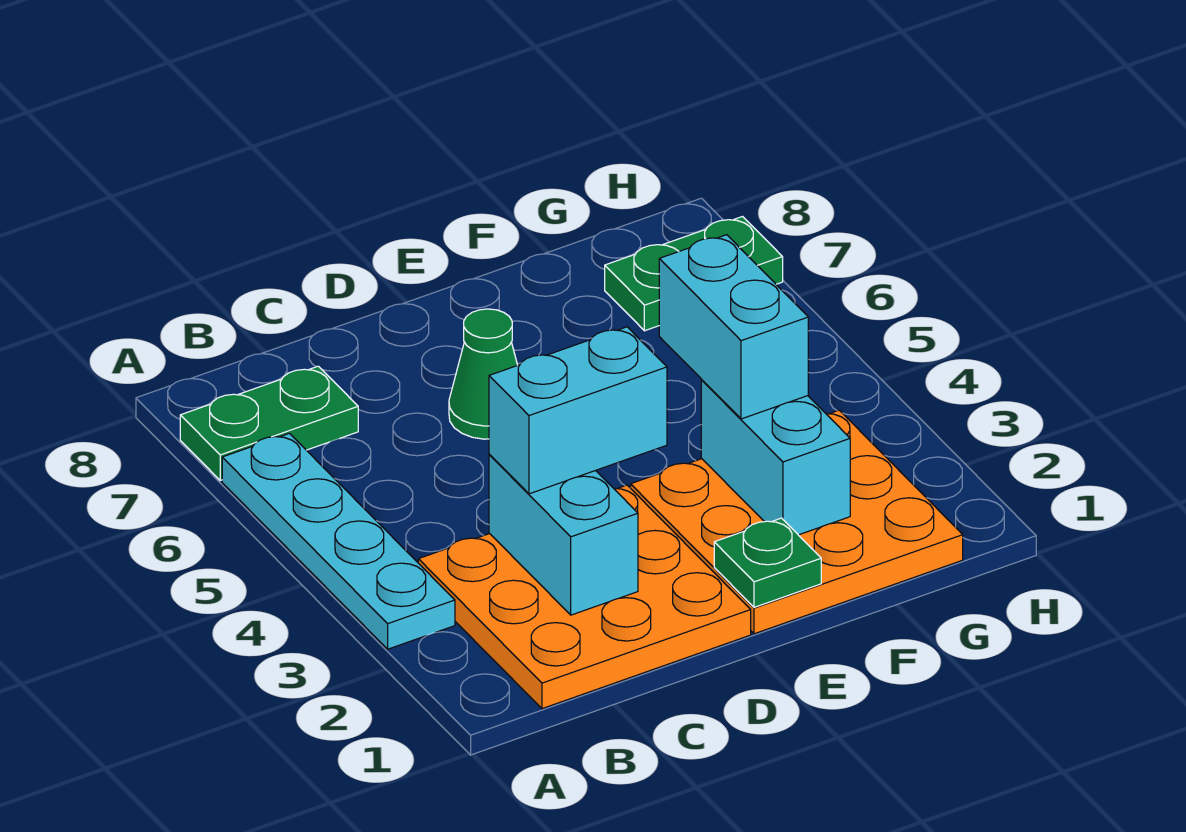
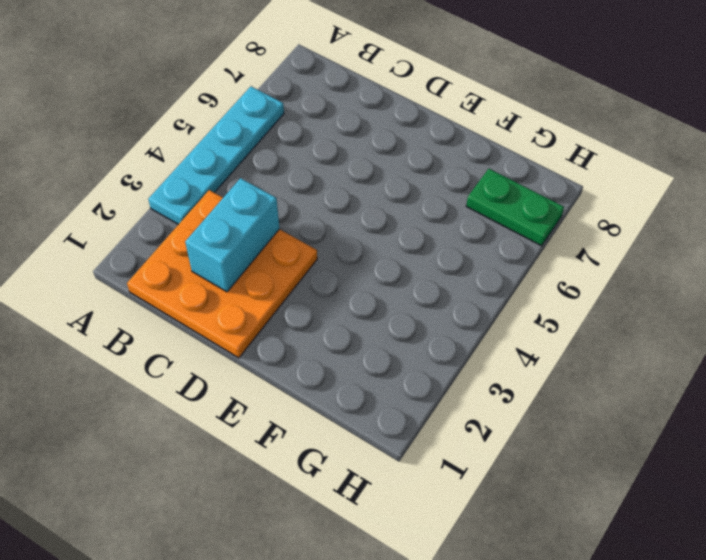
none -> green 1x2 plate [180,366,358,480]
none -> green 1x1 cone [449,309,517,439]

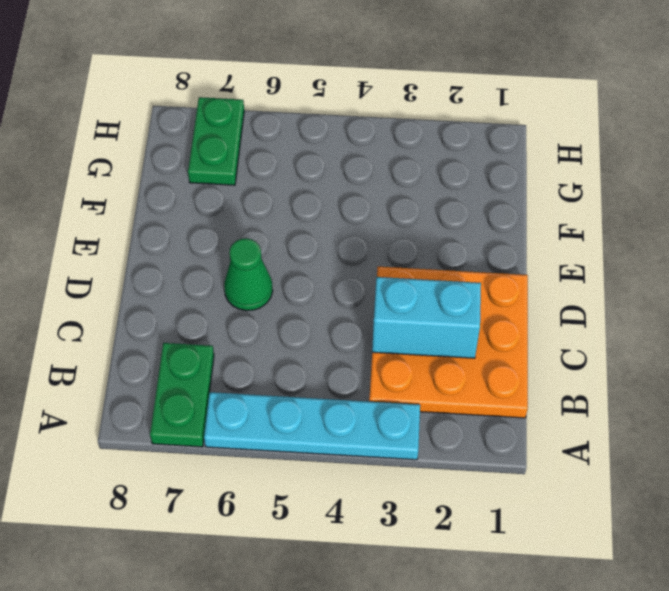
none -> orange 3x3 plate [631,410,963,634]
none -> green 1x1 plate [714,518,821,607]

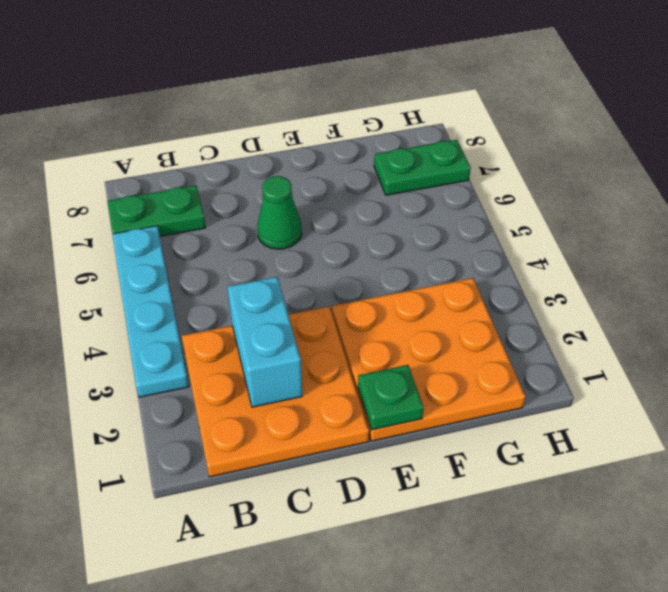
none -> cyan 1x2 brick [701,380,850,535]
none -> cyan 1x2 brick [489,327,667,494]

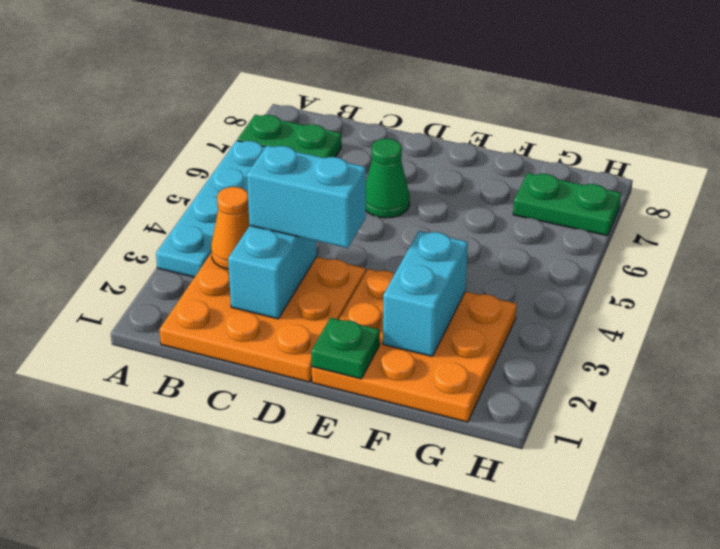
orange 1x1 cone [211,187,250,269] -> none
none -> cyan 1x2 brick [659,235,808,419]

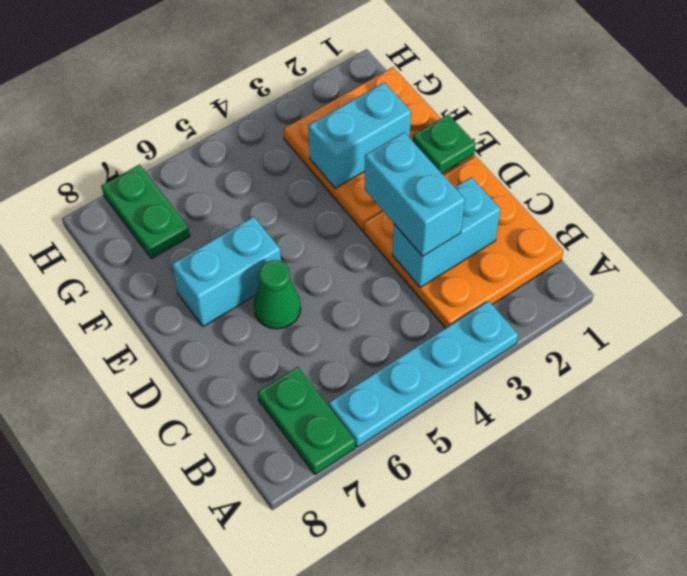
cyan 1x2 brick [172,217,281,327] -> cyan 1x2 brick moved to [659,235,808,419]

